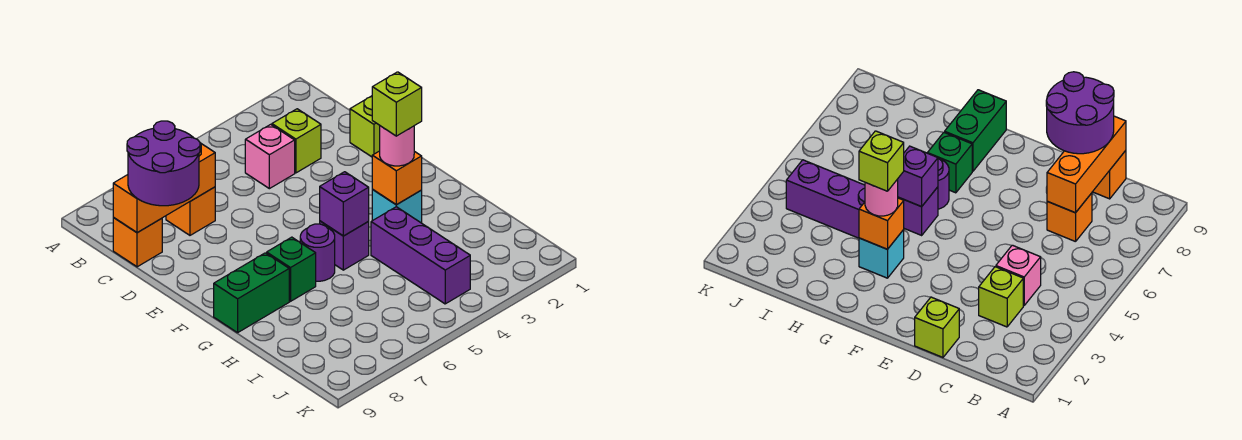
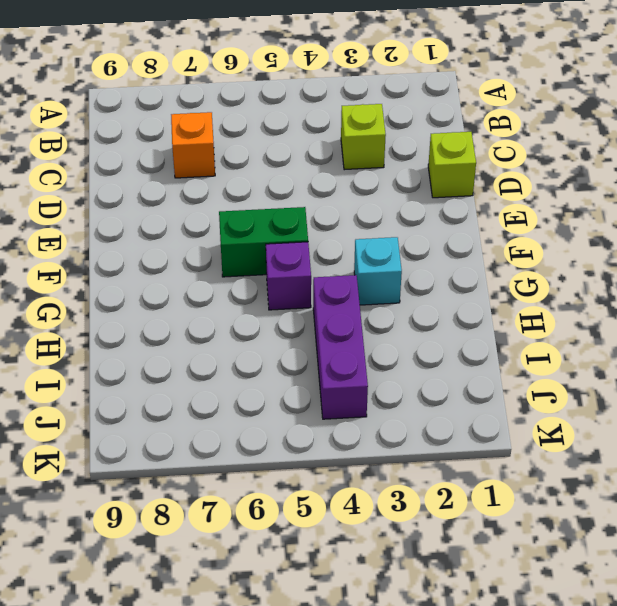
green 1x2 brick [219,207,308,277] -> green 1x2 brick moved to [214,253,289,333]
none -> pink 1x1 brick [245,124,295,189]
none -> orange 1x1 brick [113,218,162,267]
none -> purple 1x1 round brick [300,224,335,281]

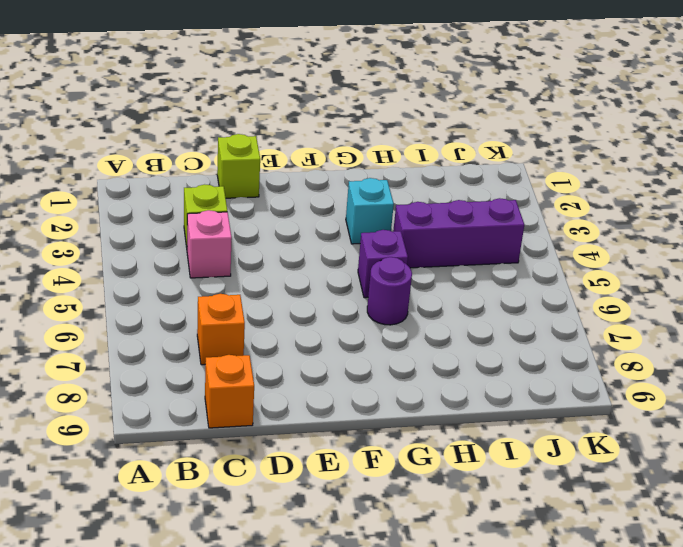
none -> green 1x1 brick [267,237,316,301]
none -> green 1x2 brick [214,253,289,333]
none -> orange 1x3 brick [113,143,215,233]

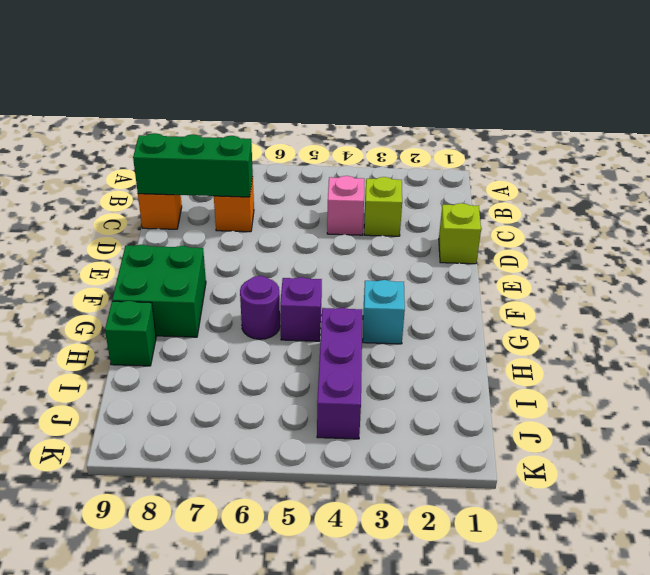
green 1x3 brick [133,133,253,197] -> orange 1x3 brick [113,143,215,233]
green 2x2 brick [112,244,206,337] -> green 1x2 brick [214,253,289,333]
green 1x1 brick [105,301,156,366] -> green 1x1 brick moved to [267,237,316,301]
none -> orange 1x1 brick [372,151,422,204]
none -> purple 1x1 brick [320,172,369,236]
none -> purple 2x2 round brick [127,121,200,206]

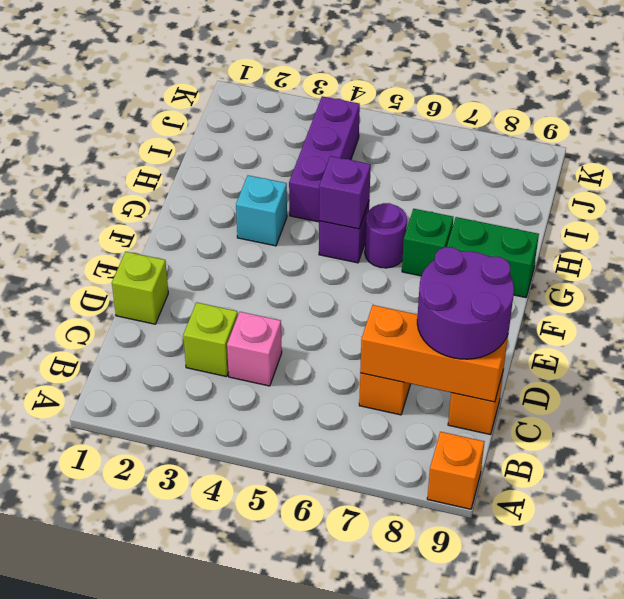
orange 1x1 brick [427,432,484,509] -> orange 1x1 brick moved to [372,151,422,204]
none -> pink 1x1 round brick [380,126,414,166]
none -> lime 1x1 brick [372,72,422,136]

